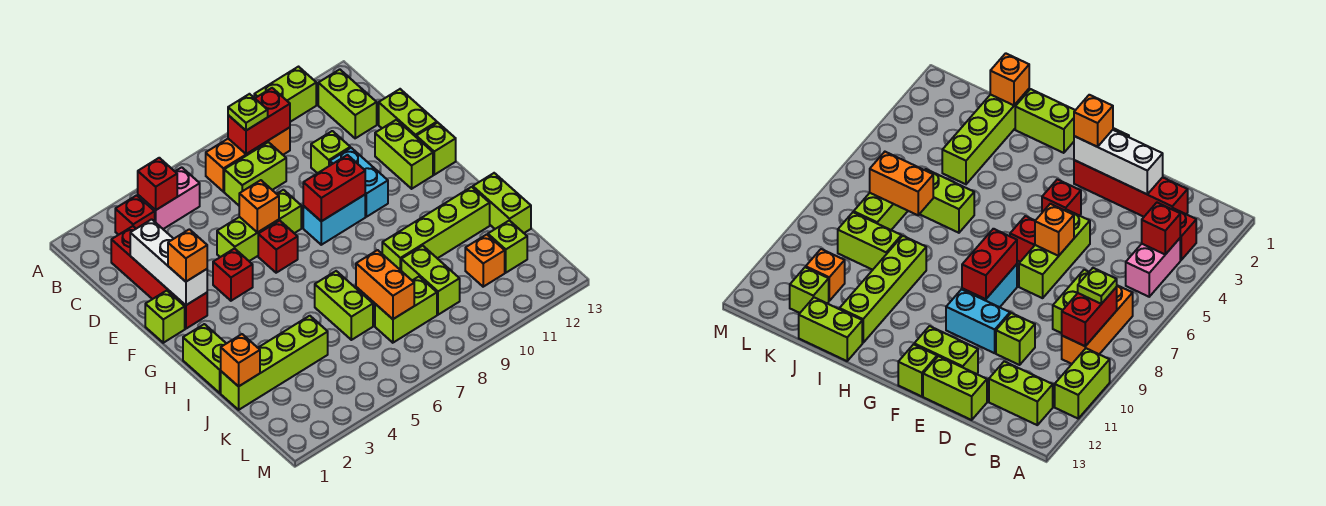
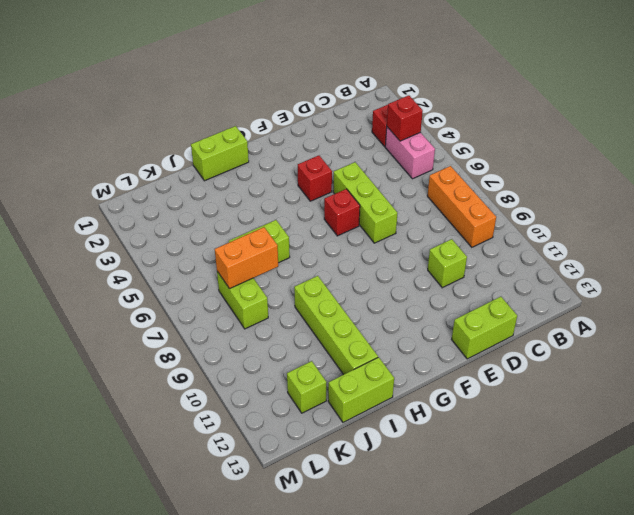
none -> lime 1x2 brick [254,67,316,122]
none -> lime 1x2 brick [318,69,377,138]
none -> red 1x4 brick [111,226,207,329]
none -> lime 1x2 brick [224,142,286,205]

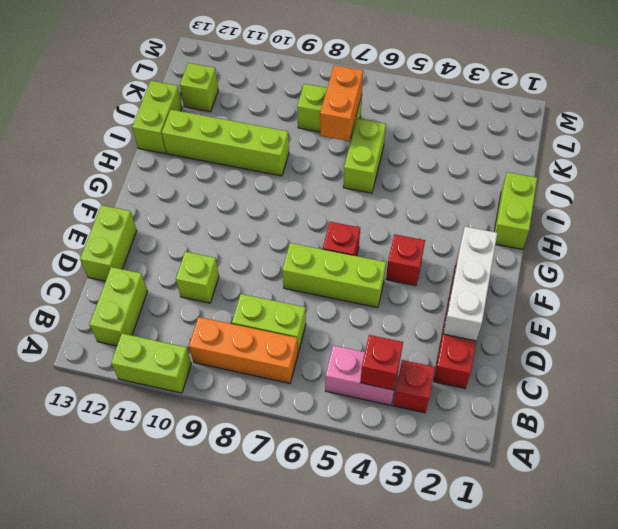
none -> cyan 1x2 brick [330,148,388,217]
none -> lime 1x2 brick [375,120,433,189]
none -> lime 1x1 brick [145,291,185,343]
none -> cyan 1x2 brick [303,195,365,245]

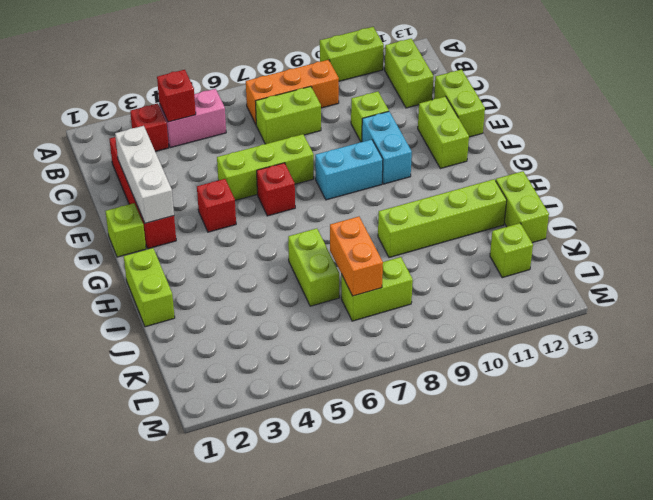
none -> lime 1x1 brick [416,123,456,175]
none -> lime 1x4 brick [221,316,328,410]
none -> lime 1x2 brick [401,246,460,315]
none -> orange 1x1 brick [465,234,505,287]

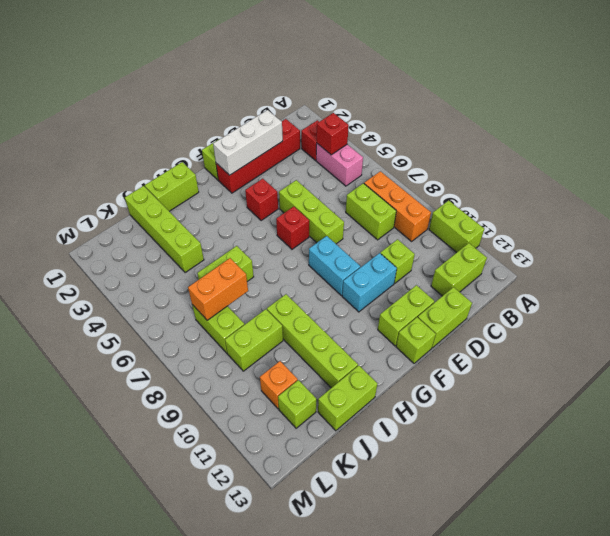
none -> red 1x2 brick [228,88,290,154]
none -> orange 1x1 brick [239,180,279,233]
none -> red 1x2 brick [303,155,365,221]
none -> orange 1x1 brick [221,334,260,386]

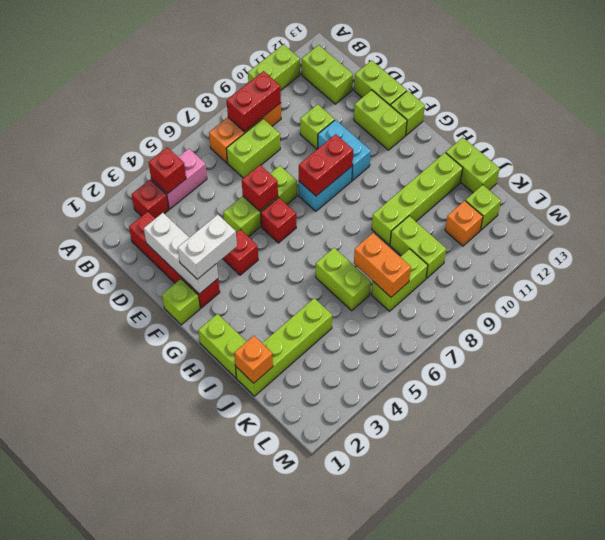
red 1x1 brick [242,165,278,211] -> orange 1x1 brick [239,180,279,233]
white 1x2 brick [178,215,237,279] -> orange 1x1 brick [168,229,207,282]
none -> lime 1x1 plate [228,94,268,131]

